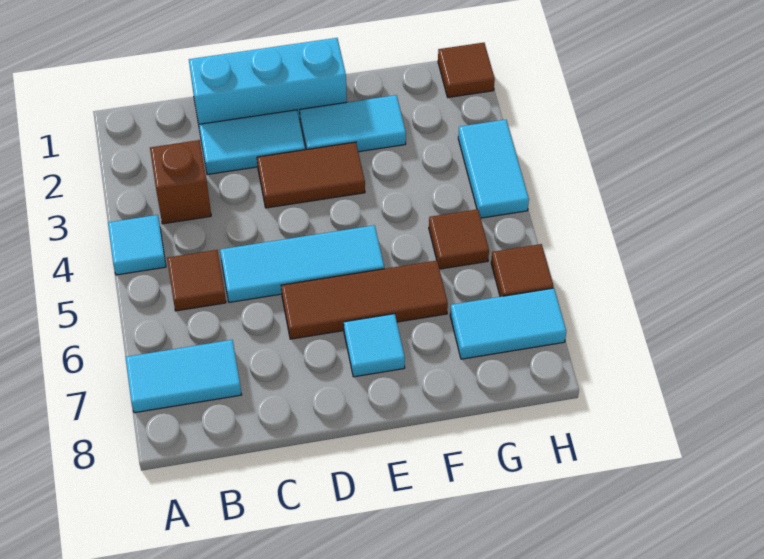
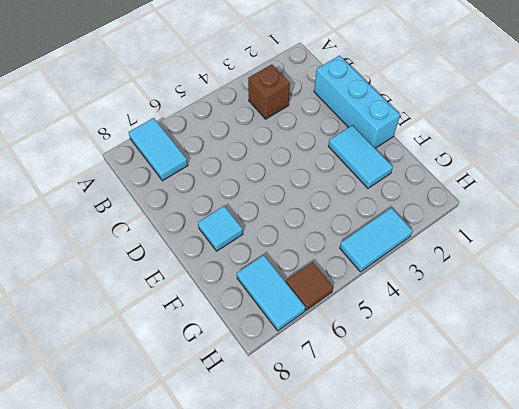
none -> cyan 1x1 tile [108,215,166,275]
none -> brown 1x1 tile [167,250,226,311]
none -> cyan 1x2 tile [199,110,305,175]

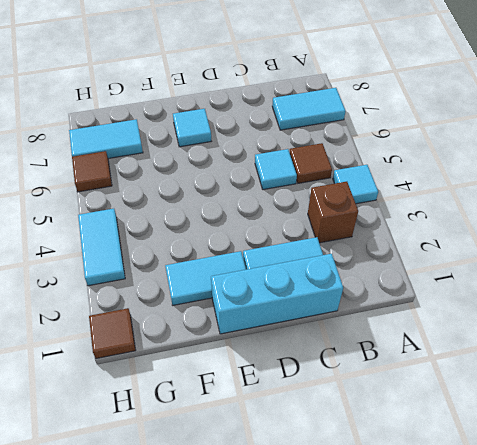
cyan 1x1 tile [255,149,297,190] -> cyan 1x3 tile [220,225,384,302]
none -> brown 1x2 tile [257,142,365,208]
none -> brown 1x3 tile [281,261,448,339]
none -> brown 1x1 tile [429,209,489,269]

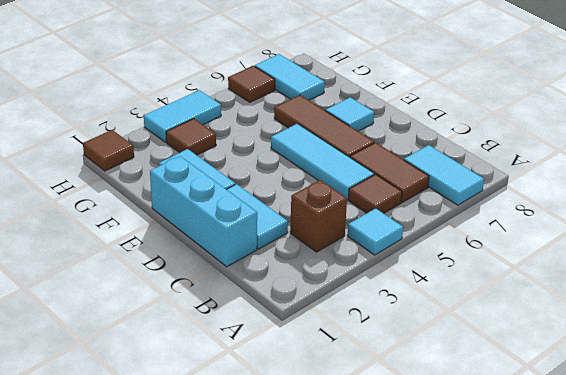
brown 1x2 tile [350,142,429,202] -> brown 1x2 tile moved to [257,142,365,208]
brown 1x1 tile [166,119,216,155] -> brown 1x1 tile moved to [429,209,489,269]

